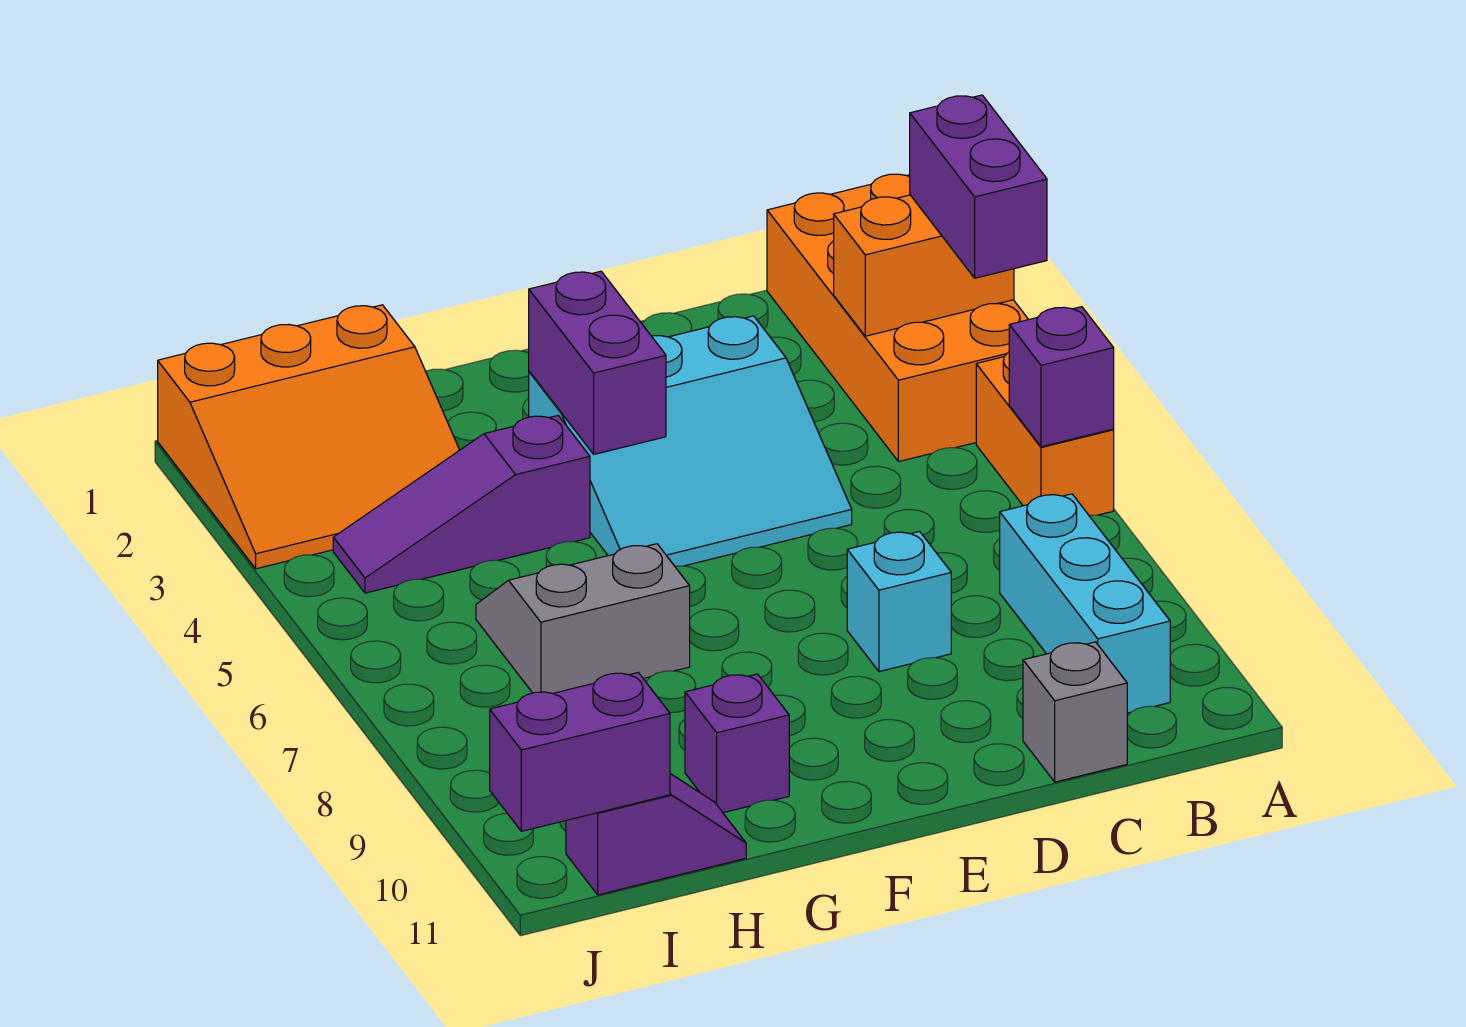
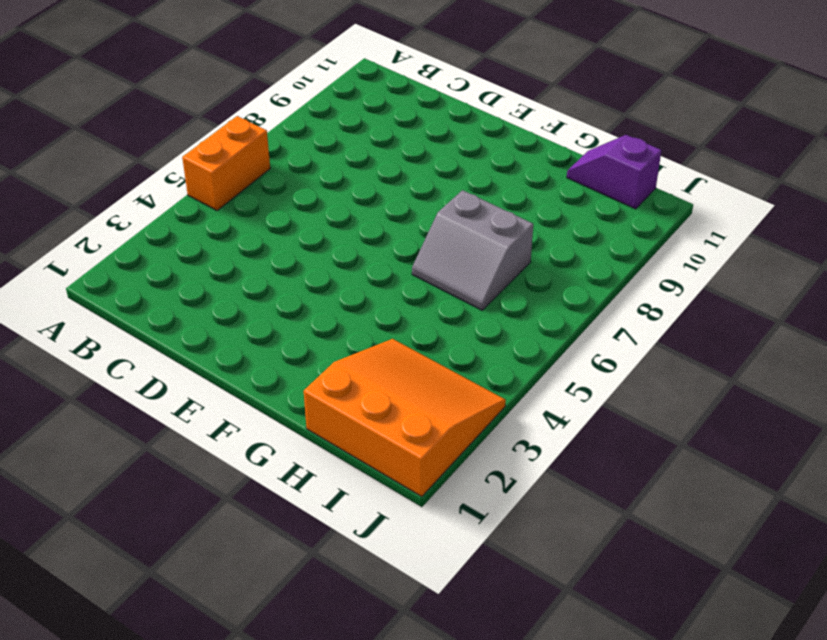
none -> orange 2x4 brick [767,174,1029,462]
none -> cyan 1x3 brick [1000,494,1170,713]
none -> grey 1x1 brick [1023,642,1127,782]

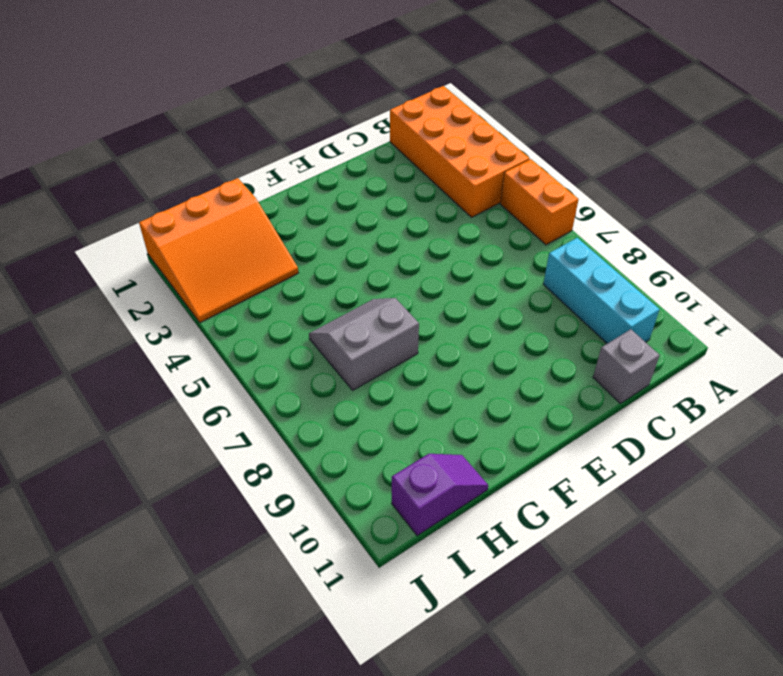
none -> cyan 3x3 slope [529,316,852,566]
none -> cyan 1x1 brick [847,531,951,672]
none -> purple 1x3 slope [333,416,590,593]

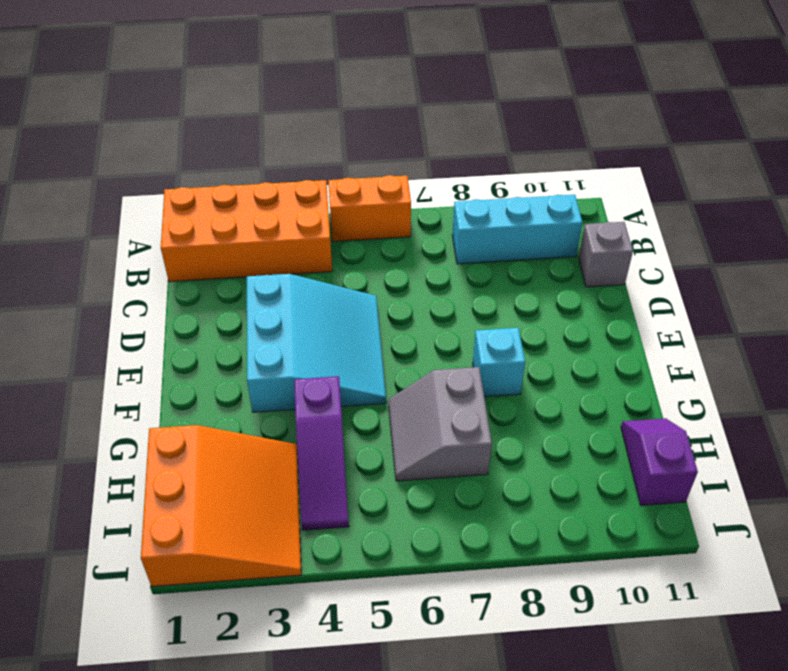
cyan 1x1 brick [473,328,525,397] -> cyan 1x1 brick moved to [847,531,951,672]
none -> purple 1x1 brick [685,674,789,813]
none -> orange 1x2 brick [834,195,1014,336]
none -> purple 1x1 brick [1009,307,1114,447]

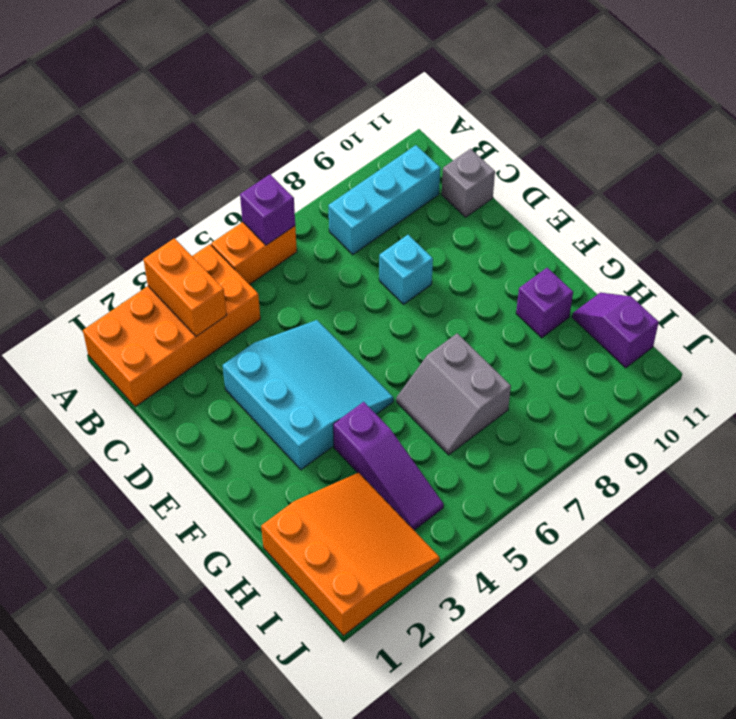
none -> purple 1x2 brick [529,271,666,454]
none -> purple 1x2 brick [490,673,670,831]
none -> purple 1x2 brick [910,95,1047,278]

